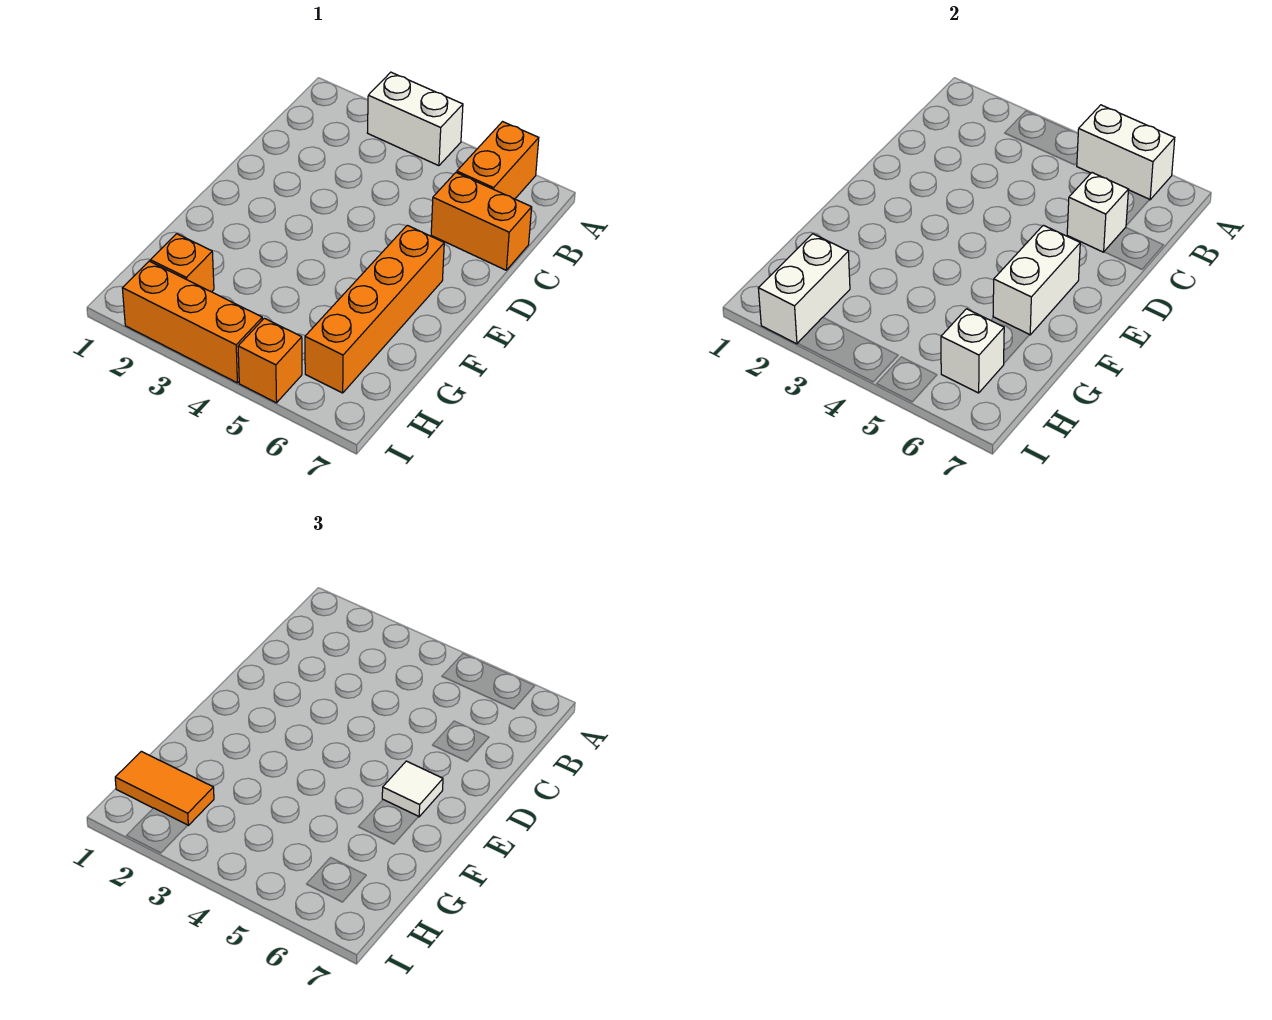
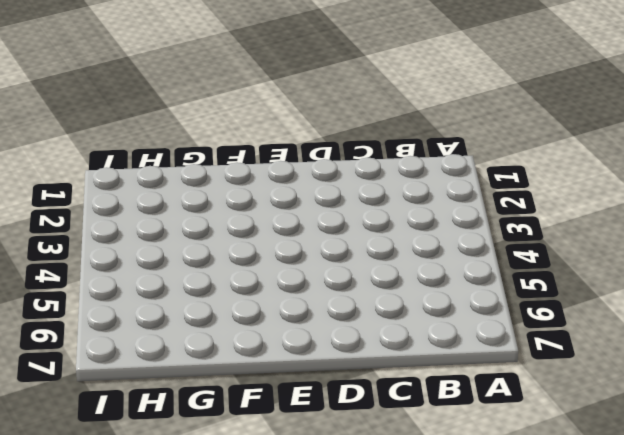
none -> white 1x2 brick [367,72,463,166]
none -> orange 1x2 brick [457,122,539,199]
none -> orange 1x2 brick [431,173,532,270]

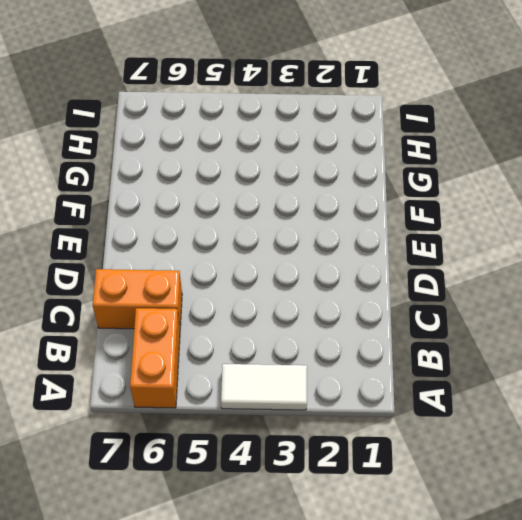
white 1x2 tile [221,364,307,410] -> white 1x2 brick [367,72,463,166]
none -> orange 1x4 brick [305,225,444,393]
none -> orange 1x1 brick [150,234,214,292]
none -> orange 1x3 brick [122,261,262,383]

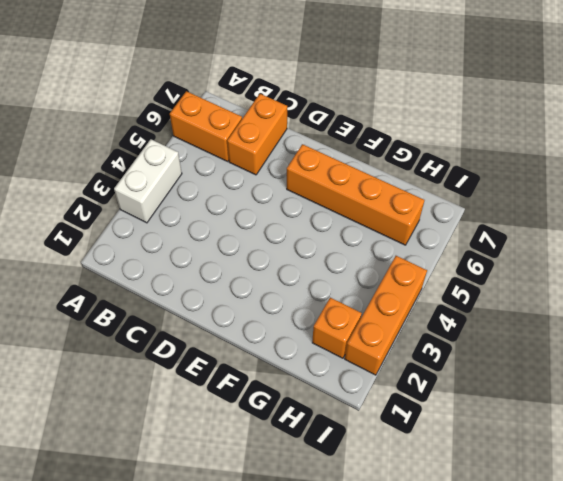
none -> orange 1x1 brick [238,318,302,403]
none -> white 1x2 brick [1077,105,1175,200]
none -> white 1x1 brick [1067,173,1129,252]

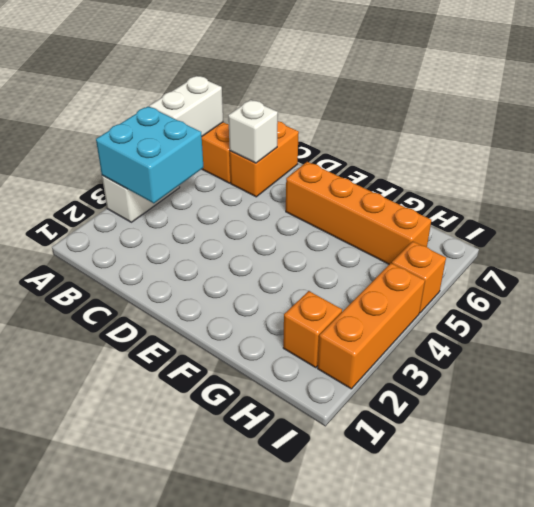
cyan 2x2 brick [96,106,204,203] -> none
none -> white 1x2 brick [993,225,1080,335]
none -> white 1x2 brick [758,234,850,344]
none -> white 1x1 brick [941,309,1004,393]

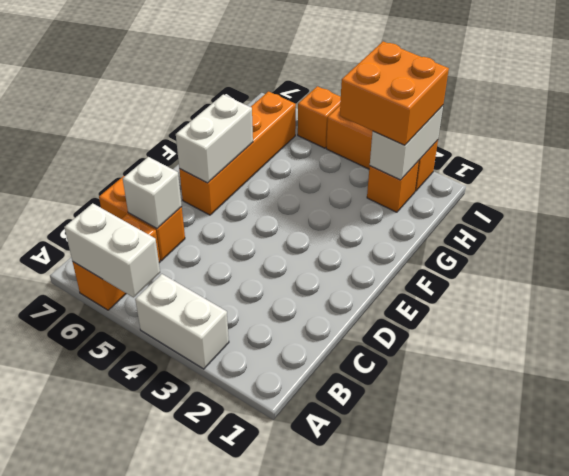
orange 2x2 brick [340,41,449,145] -> orange 1x2 tile [115,751,214,825]
none -> white 1x1 brick [941,309,1004,393]
none -> white 1x1 tile [382,761,443,817]

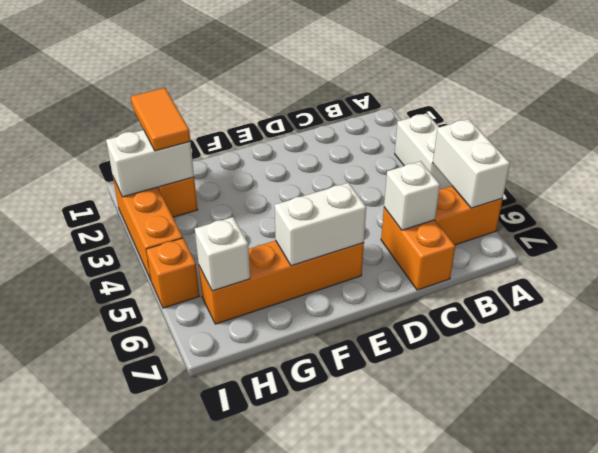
none -> white 1x1 tile [382,761,443,817]

